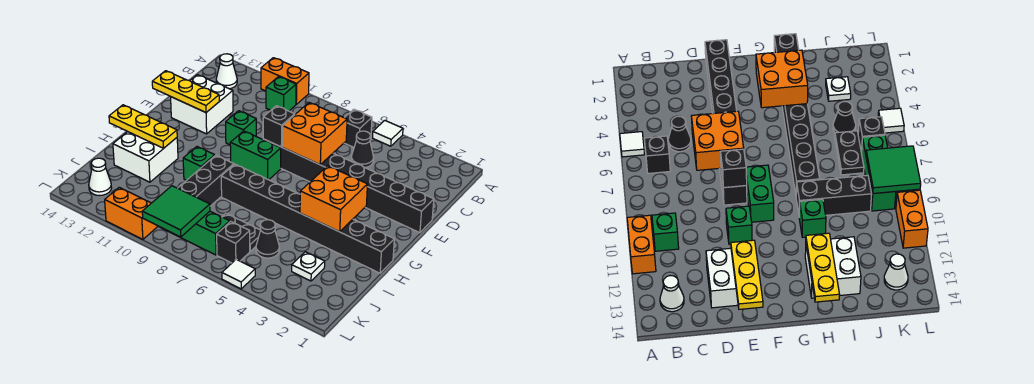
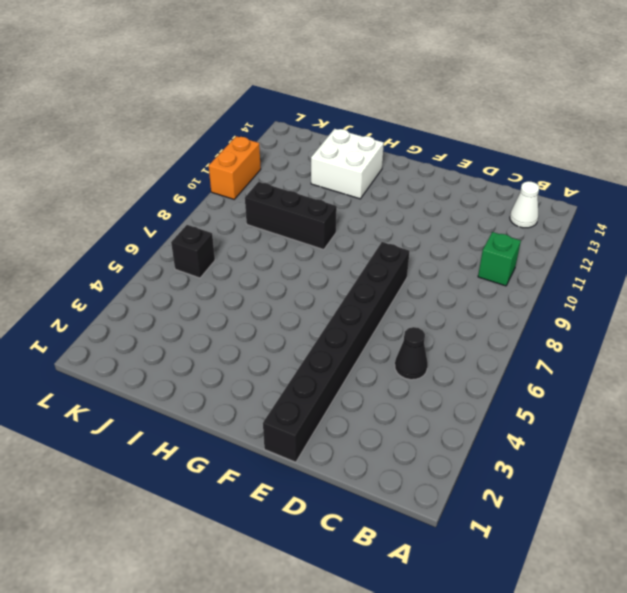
none -> white 1x1 tile [373,121,403,146]
none -> orange 1x2 brick [261,58,309,104]
none -> black 1x1 brick [345,109,372,147]

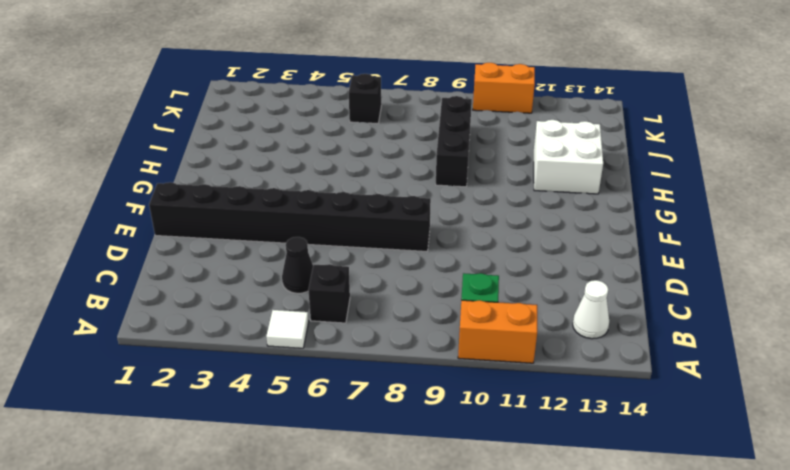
none -> white 2x2 brick [171,75,233,134]
none -> green 1x1 brick [226,111,256,145]
none -> green 1x2 brick [230,131,281,180]

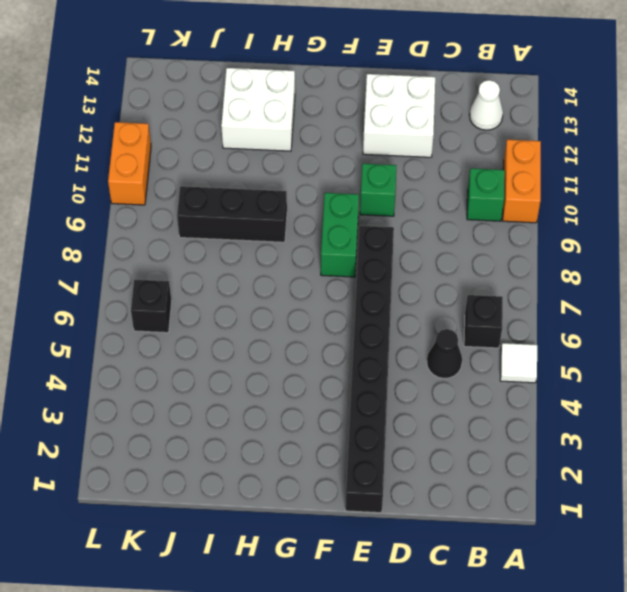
none -> black 1x8 brick [221,164,394,273]
none -> green 1x1 brick [183,147,215,180]
none -> white 1x1 plate [292,252,325,281]

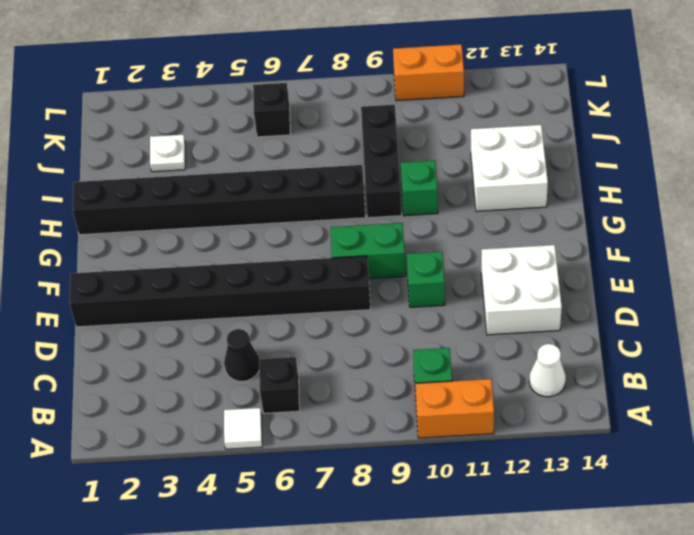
none -> black 1x1 cone [256,220,279,258]
none -> black 1x2 plate [222,213,260,251]
none -> green 1x3 brick [160,212,230,255]

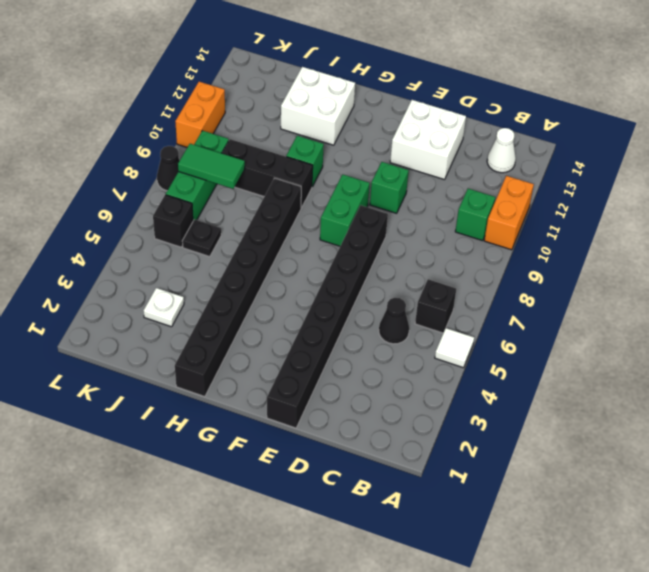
black 1x1 plate [182,219,221,257] -> black 1x2 plate [222,213,260,251]
green 1x2 tile [178,144,245,189] -> green 2x2 tile [142,186,210,237]
black 1x1 cone [157,146,180,191] -> black 1x1 cone moved to [256,220,279,258]
none -> white 1x1 cone [89,158,111,196]
none -> white 1x1 tile [222,259,255,289]
none -> orange 2x2 brick [282,103,347,165]

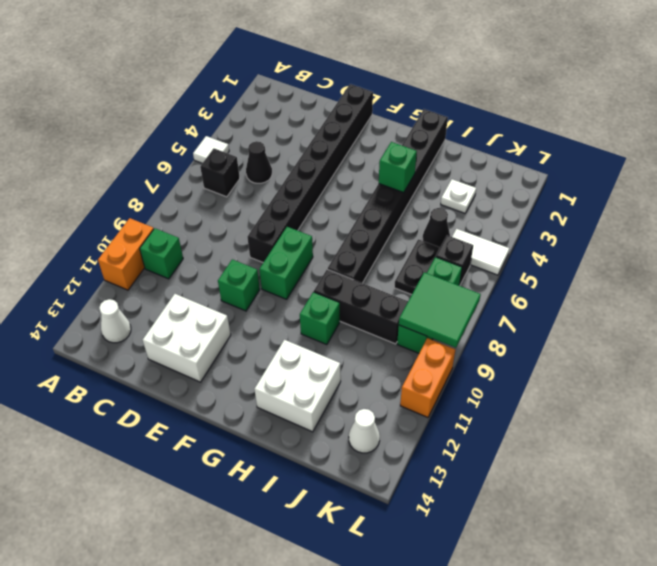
green 1x1 brick [379,142,417,192] -> orange 2x2 brick [300,166,368,232]
white 1x2 tile [452,229,509,275] -> white 1x1 tile [222,259,255,289]
none -> orange 2x2 brick [282,103,347,165]
none -> black 1x1 brick [263,106,295,147]
none -> yellow 1x3 plate [152,71,219,112]

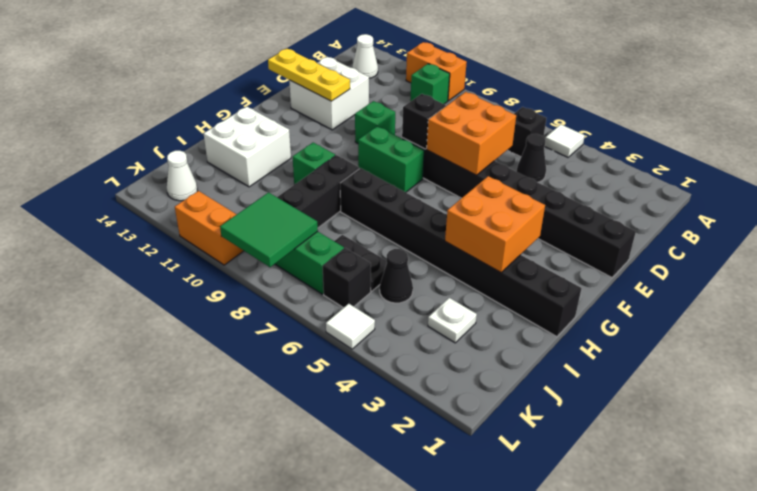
none -> yellow 1x3 plate [109,105,177,148]

